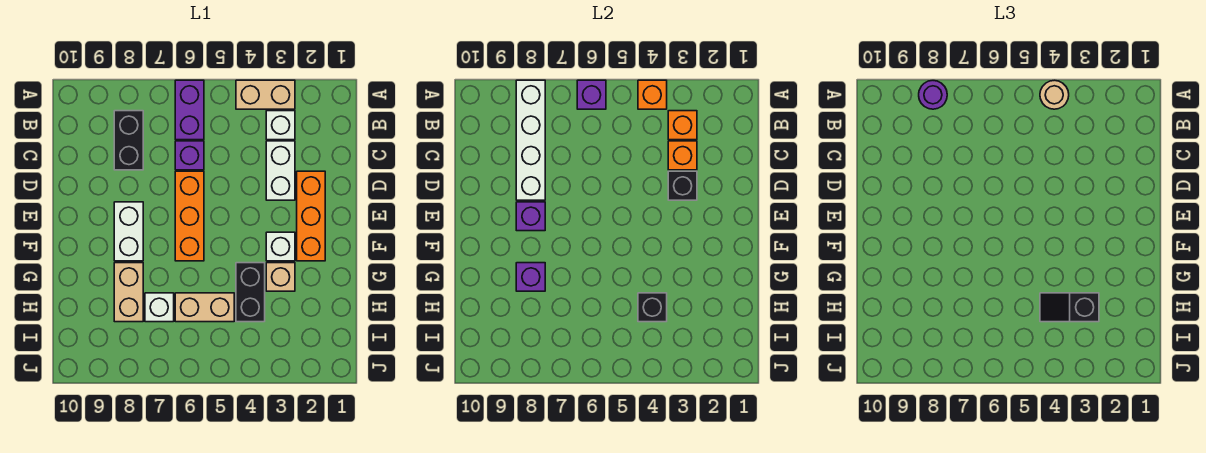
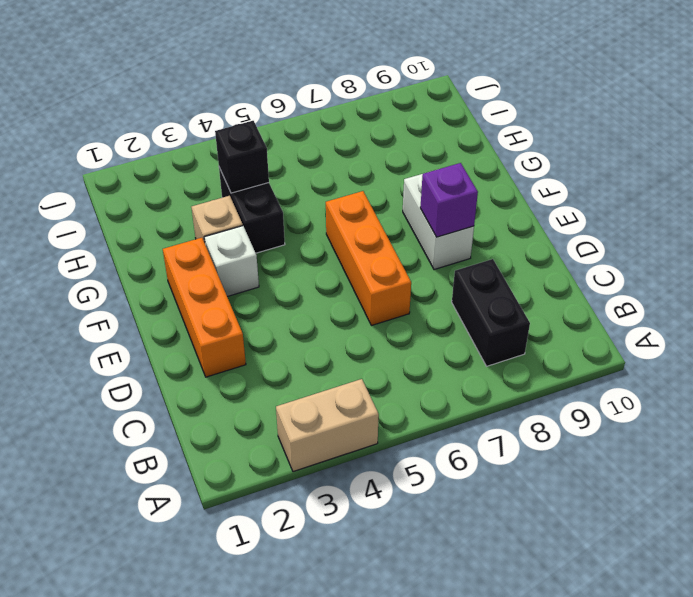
none -> purple 1x2 brick [175,80,204,140]
none -> white 1x1 brick [266,111,295,140]
none -> white 1x2 brick [266,141,295,200]

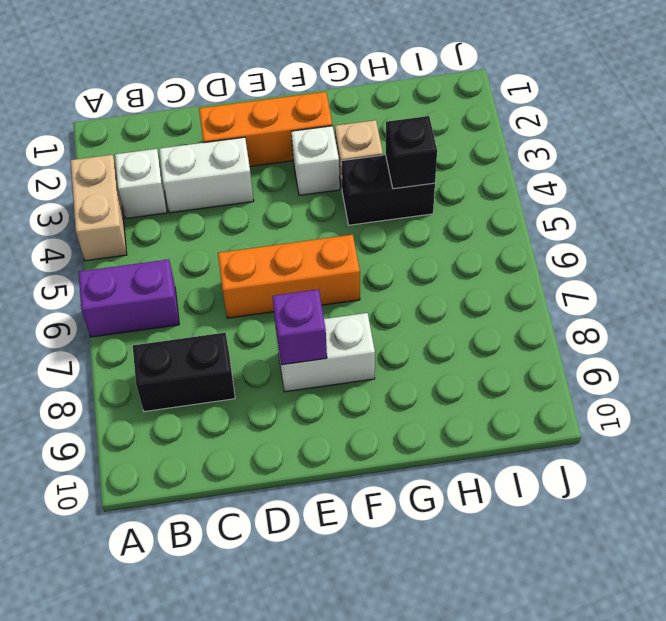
none -> purple 1x1 brick [175,141,204,170]
none -> tan 1x2 brick [114,263,143,322]
none -> tan 1x2 brick [175,293,234,322]

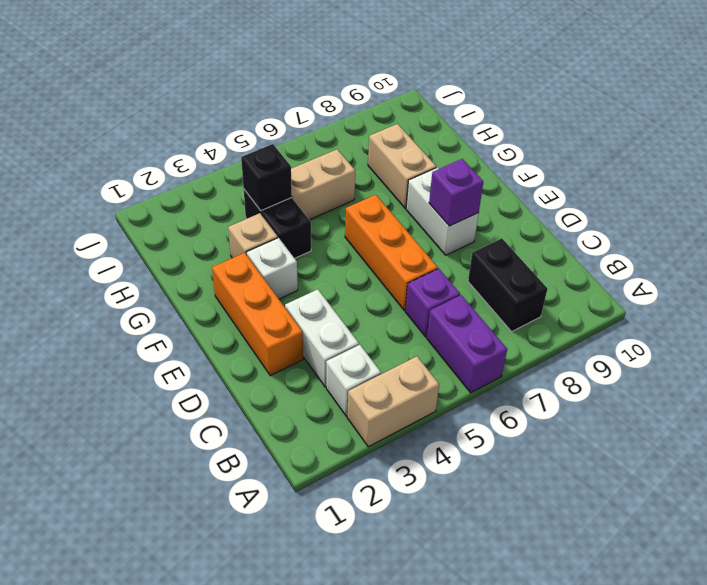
none -> white 1x1 brick [145,293,174,322]
none -> orange 1x1 brick [638,80,667,109]
none -> purple 1x1 brick [577,80,606,109]

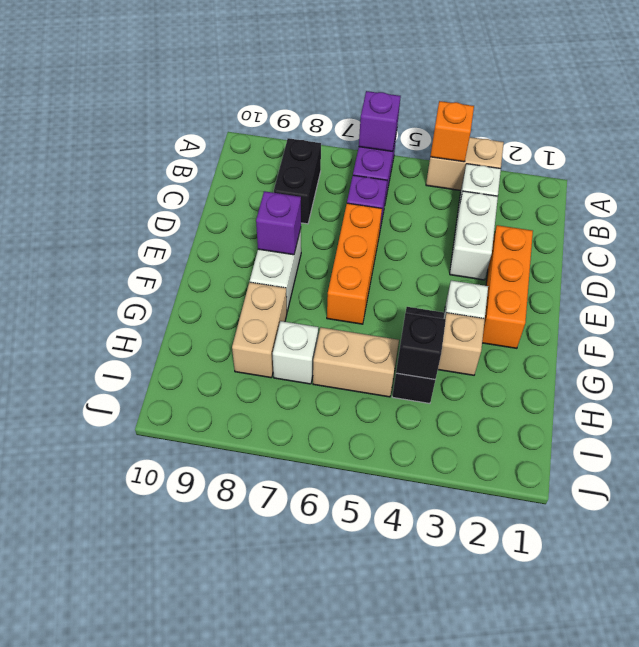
none -> white 1x4 brick [516,80,545,200]
none -> orange 1x1 brick [668,111,697,140]
none -> orange 1x1 brick [668,141,697,170]

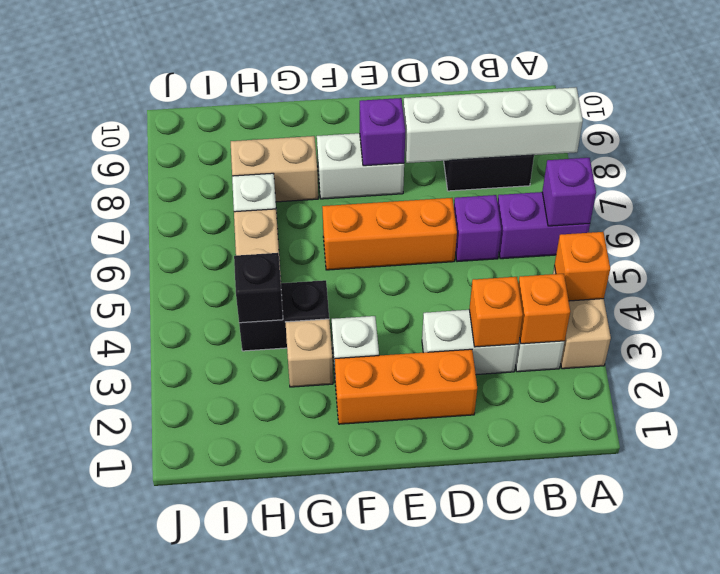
none -> black 1x1 brick [668,171,697,200]
none -> purple 1x1 brick [516,263,545,291]
none -> tan 1x1 round brick [1040,80,1069,109]

